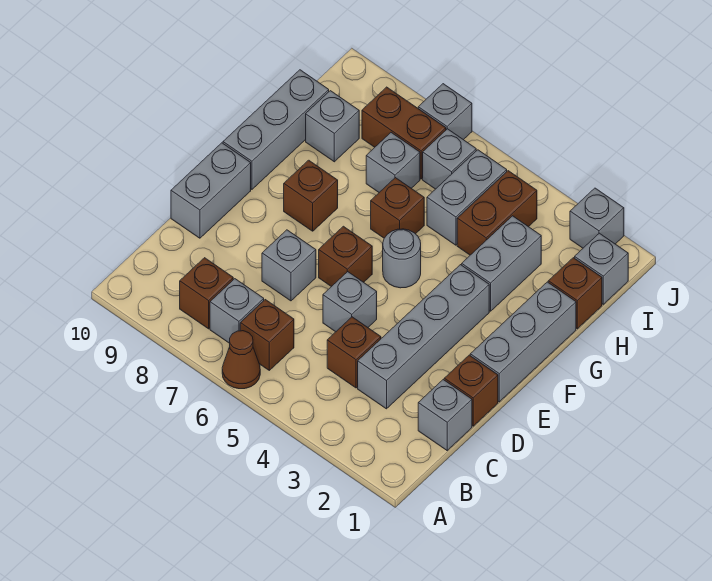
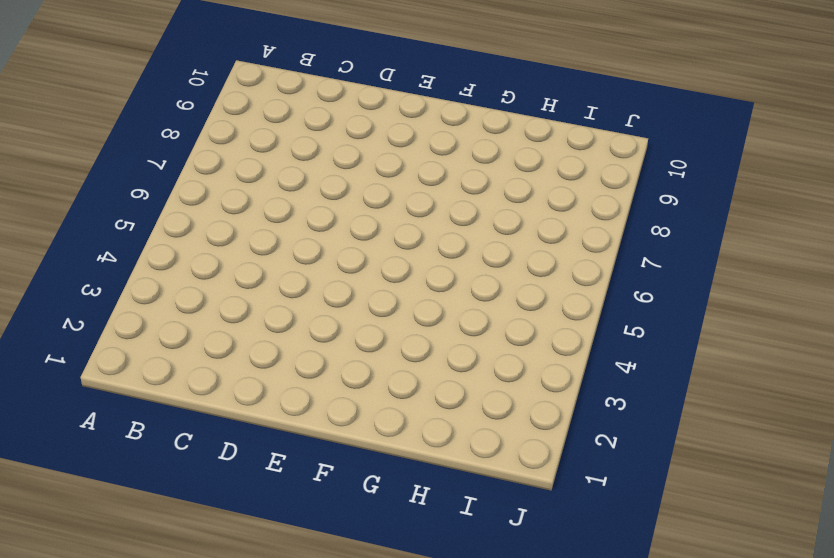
none -> brown 1x1 cone [222,331,260,389]
none -> brown 1x1 brick [240,300,294,370]
none -> grey 1x1 brick [210,279,264,343]

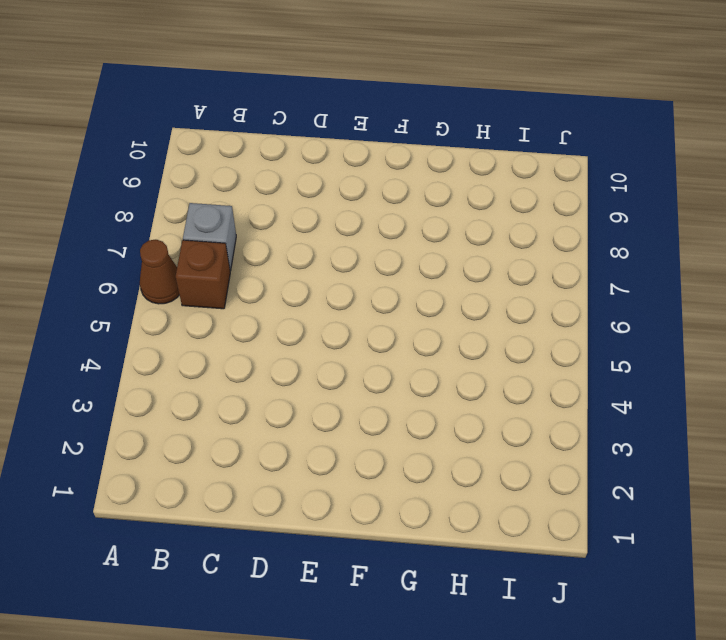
none -> brown 1x1 brick [180,258,233,329]
none -> grey 1x1 brick [418,380,472,450]
none -> grey 1x4 brick [358,265,489,409]

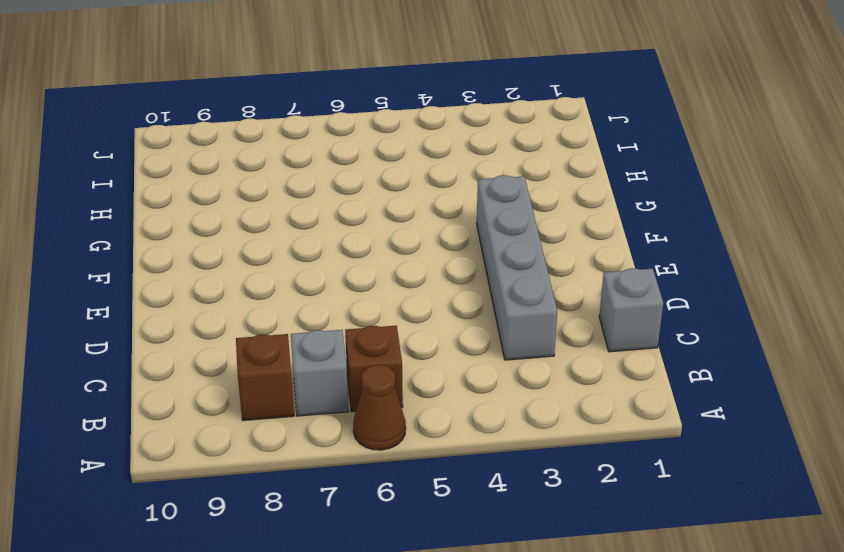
none -> brown 1x1 brick [327,317,381,388]
none -> brown 1x1 brick [444,355,498,426]
none -> grey 1x1 brick [323,272,377,332]

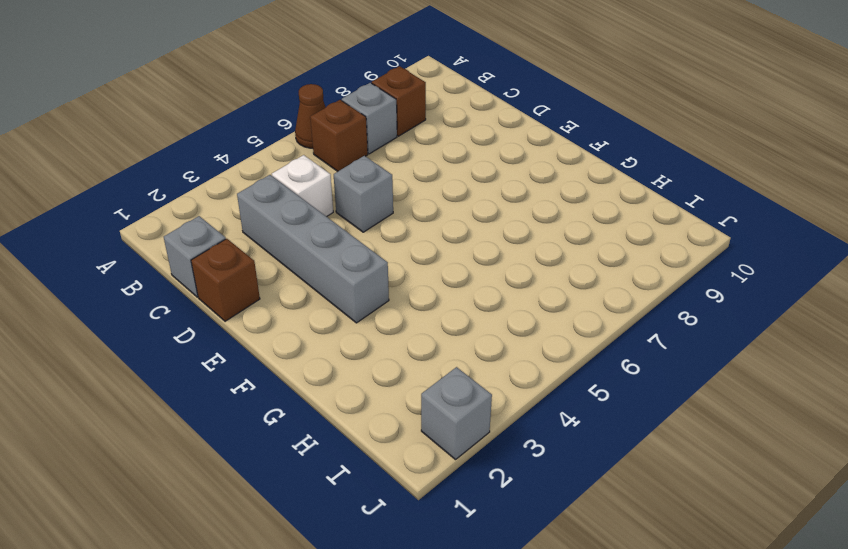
white 1x1 brick [272,155,333,217] -> brown 1x1 brick [327,317,381,388]
none -> grey 1x1 brick [262,230,316,301]
none -> grey 1x2 brick [171,143,251,238]
none -> grey 1x3 brick [470,282,576,402]

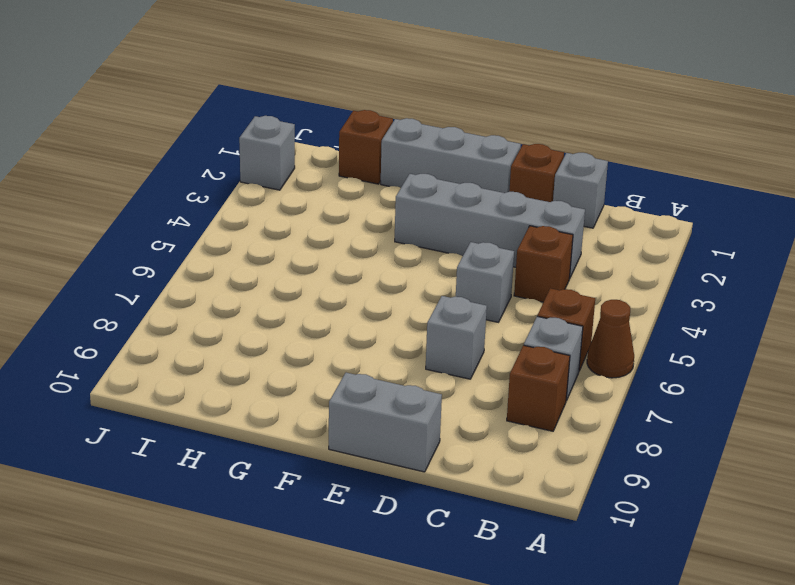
none -> brown 1x1 brick [319,226,372,287]
none -> grey 1x1 round brick [383,229,421,288]
none -> brown 1x1 brick [284,160,338,231]

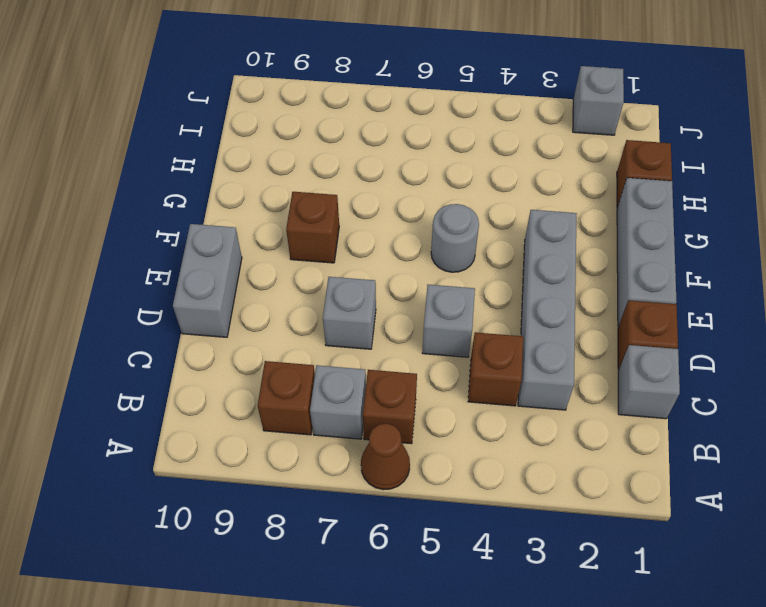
none -> brown 1x1 brick [319,226,372,287]
none -> grey 1x3 brick [223,70,329,189]
none -> grey 1x2 brick [462,216,541,311]

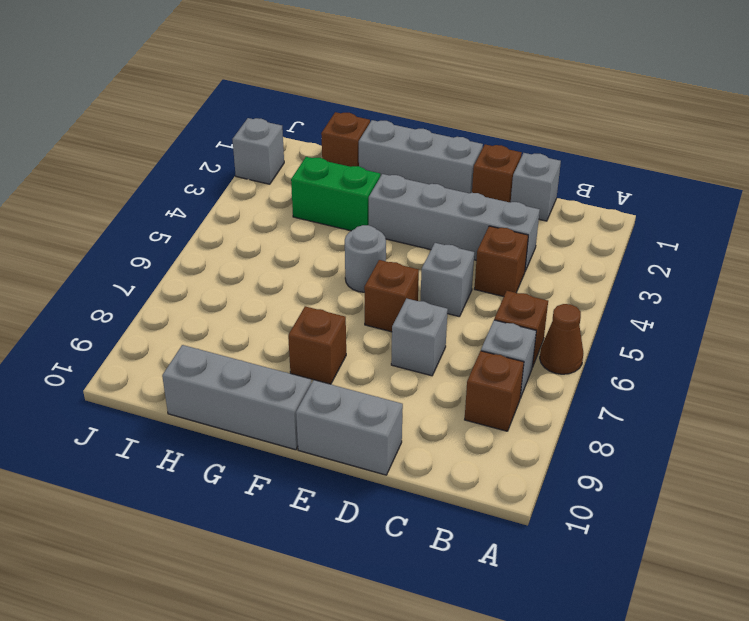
green 1x2 brick [291,157,380,231] -> grey 1x2 brick [462,216,541,311]
none -> brown 1x1 brick [371,178,424,238]
none -> brown 1x2 brick [457,171,537,255]
none -> grey 1x2 brick [427,150,507,245]

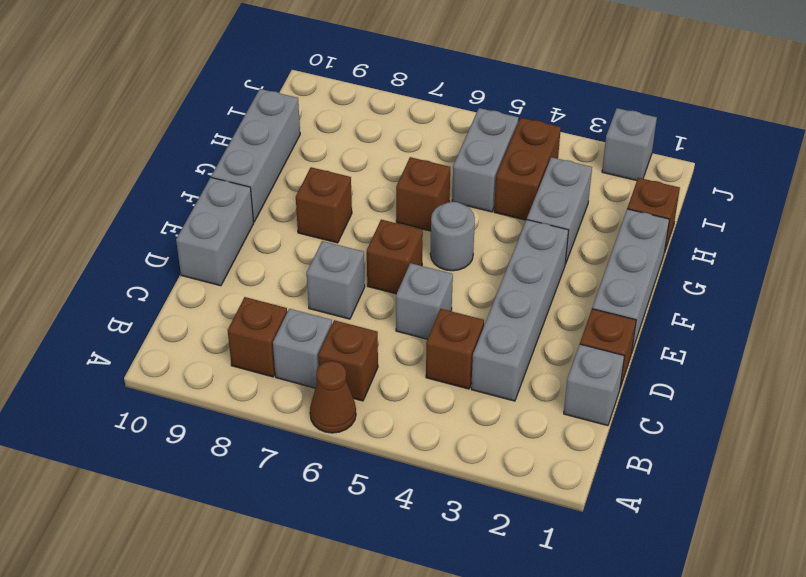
none -> grey 1x1 brick [366,133,420,192]
none -> grey 1x1 brick [306,91,359,162]
none -> grey 1x1 brick [575,233,628,304]

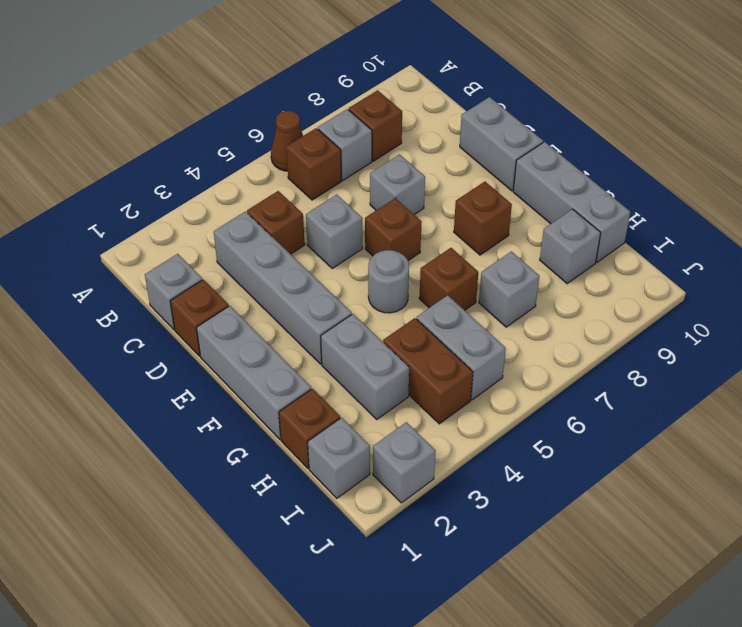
none -> grey 1x1 brick [423,129,476,189]
none -> brown 1x2 brick [362,87,446,179]
none -> grey 1x1 brick [418,84,472,140]

